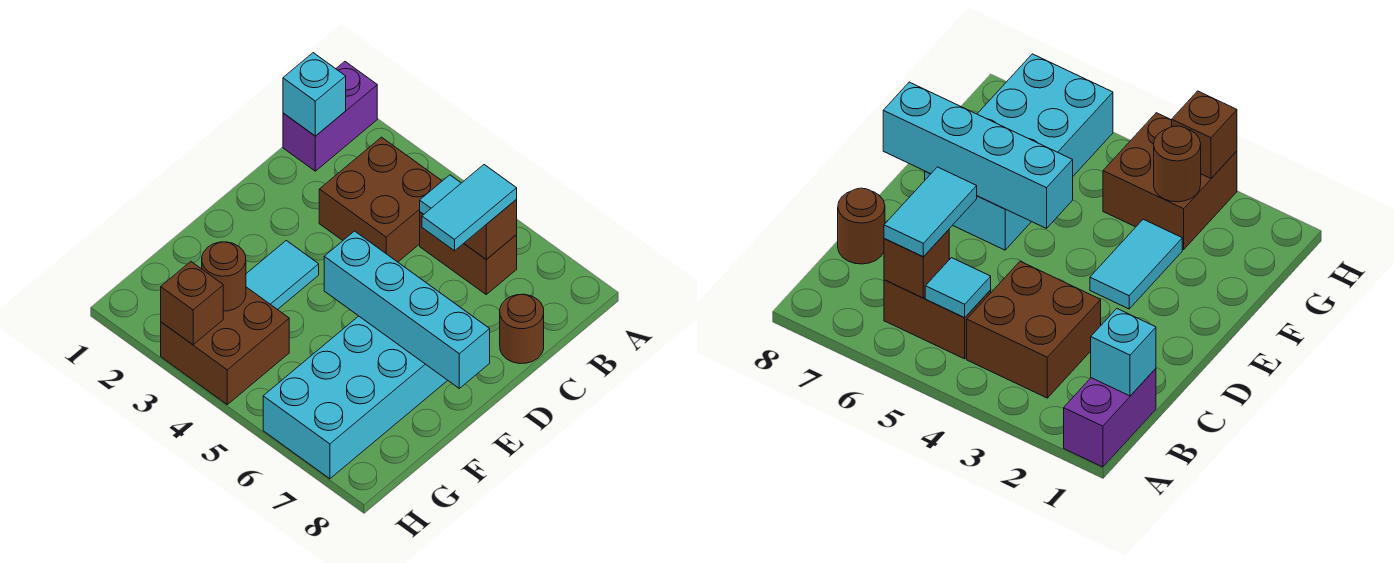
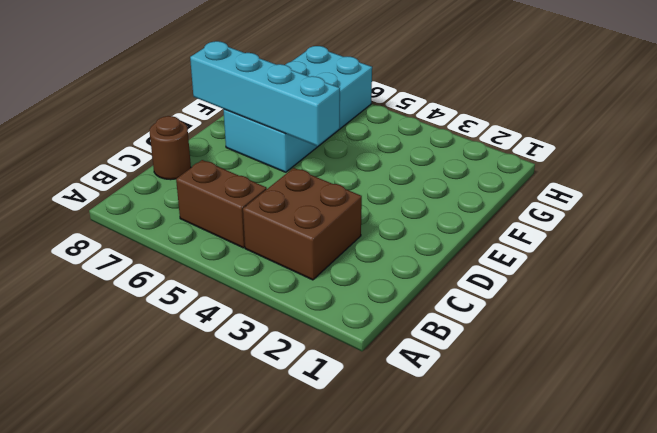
none -> purple 1x2 brick [283,62,377,171]
none -> cyan 1x2 tile [246,241,319,310]
none -> brown 2x2 brick [161,287,289,404]

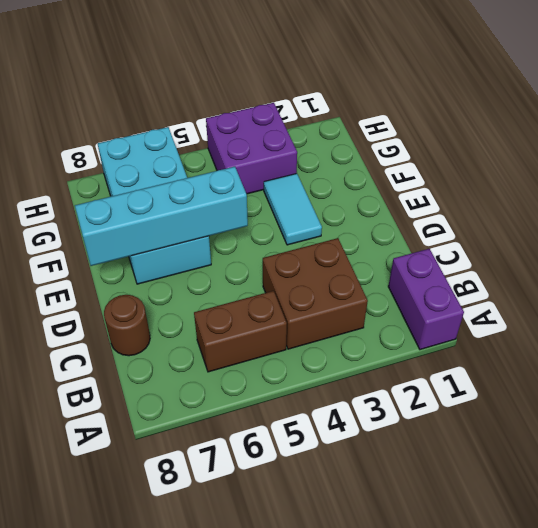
purple 2x2 brick [206,103,297,194] -> brown 2x2 brick [161,287,289,404]
none -> cyan 1x1 brick [283,53,346,136]
none -> cyan 1x1 tile [420,175,461,214]
none -> brown 1x1 brick [464,200,517,259]

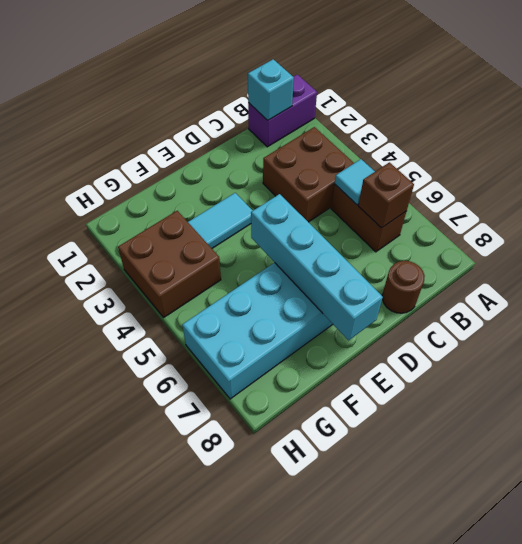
none -> brown 1x1 round brick [202,242,246,311]
none -> brown 1x1 brick [161,262,223,345]
none -> cyan 1x2 tile [422,165,517,251]

